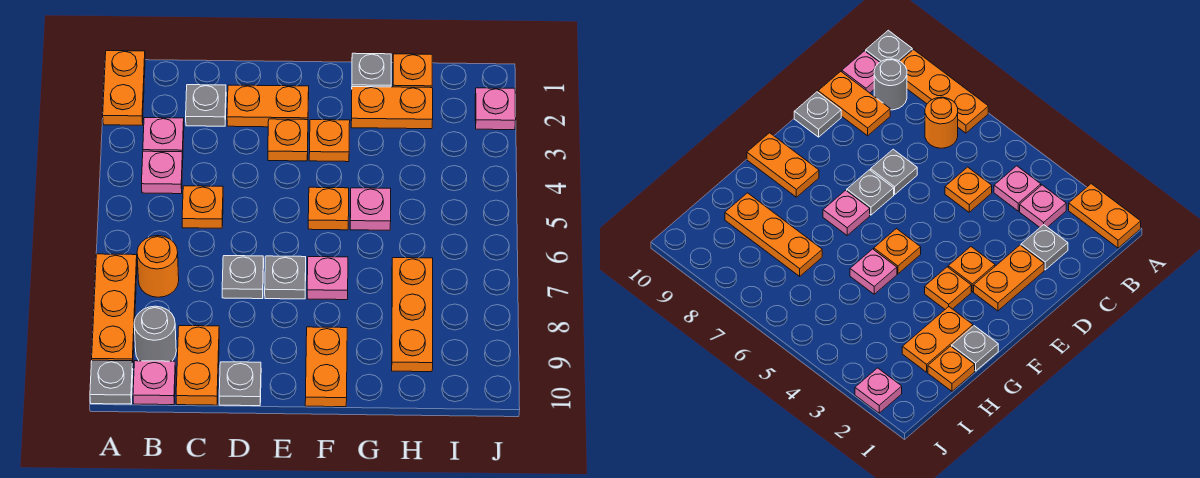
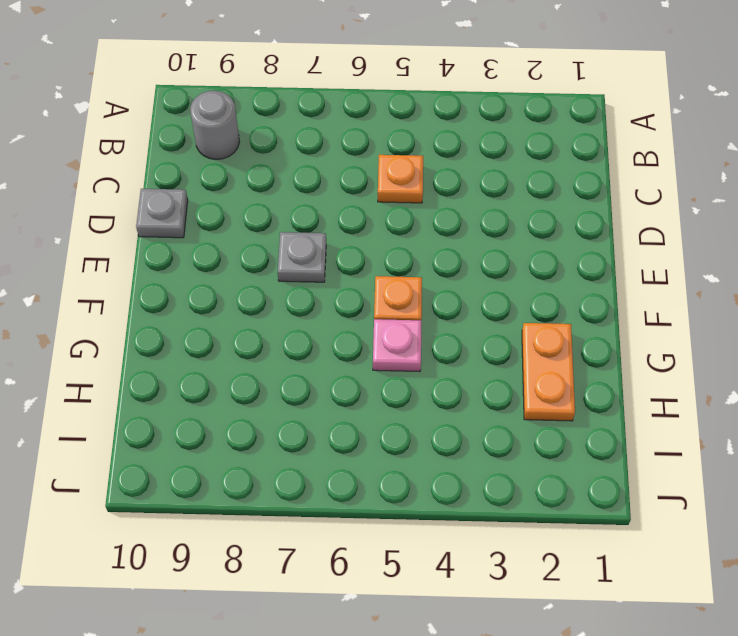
none -> orange 1x2 plate [103,51,145,125]
none -> orange 1x3 plate [92,254,137,363]
none -> grey 1x1 plate [90,360,133,404]

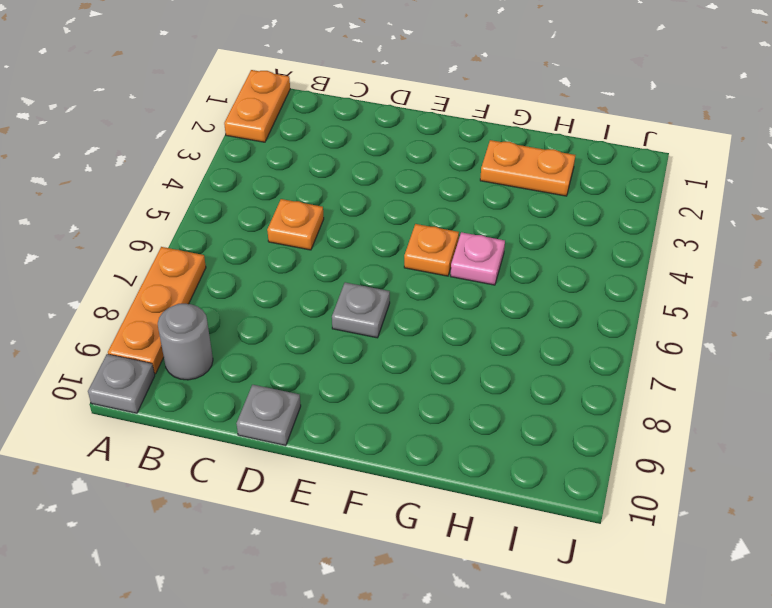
none -> pink 1x1 plate [143,118,184,154]
none -> pink 1x1 plate [142,151,183,194]
none -> orange 1x1 round brick [137,236,179,297]

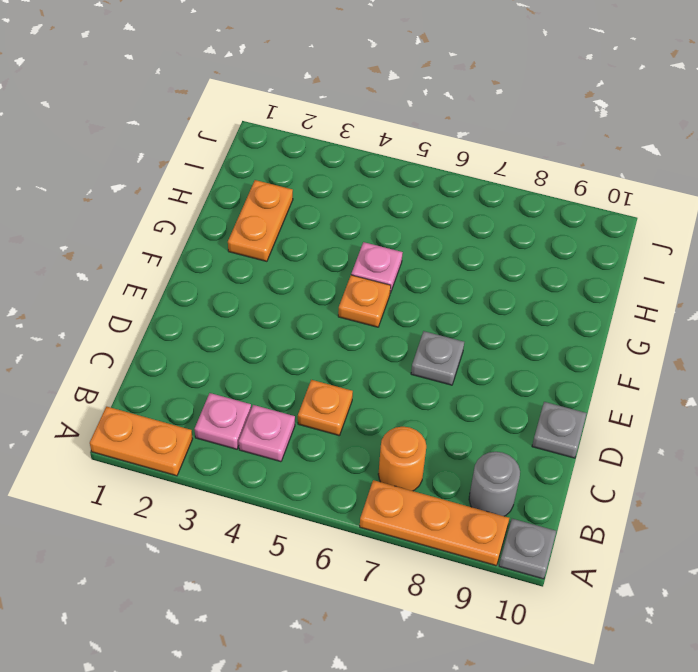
none -> pink 1x1 plate [133,361,176,405]
none -> grey 1x1 plate [186,85,226,126]
none -> orange 1x2 plate [176,326,219,405]

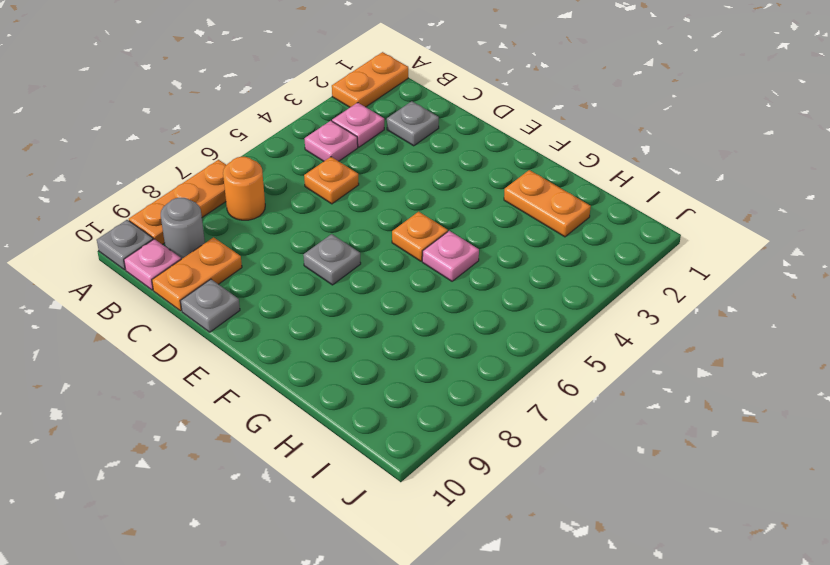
none -> orange 1x2 plate [227,85,309,127]
none -> grey 1x1 plate [222,256,264,299]
none -> orange 1x1 plate [268,119,308,161]

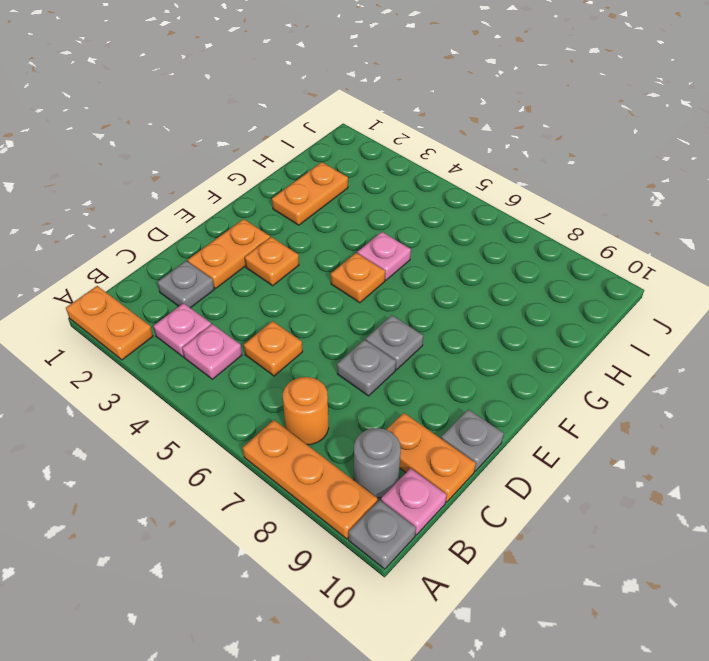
none -> orange 1x1 plate [309,120,350,162]
none -> pink 1x1 plate [307,257,348,300]
none -> orange 1x2 plate [305,327,347,407]

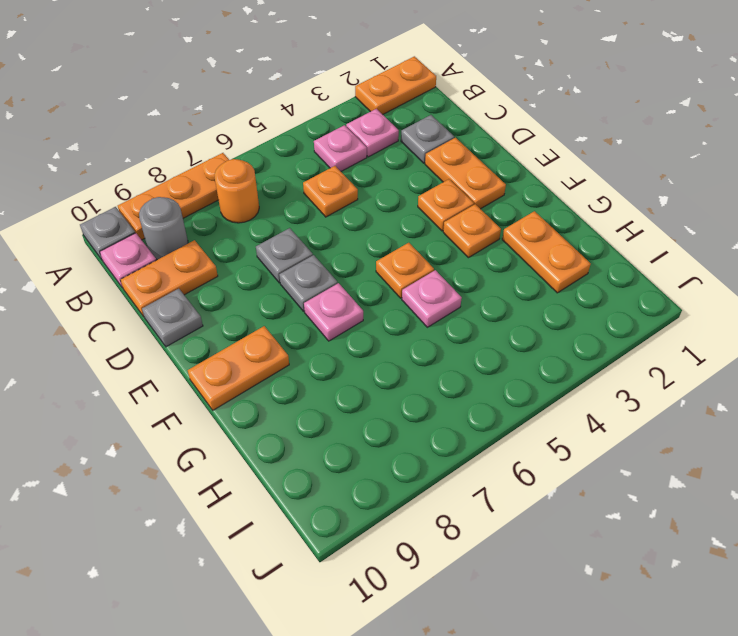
none -> grey 1x1 plate [352,53,391,87]
none -> orange 1x1 plate [393,54,432,88]
none -> orange 1x3 plate [392,258,433,372]

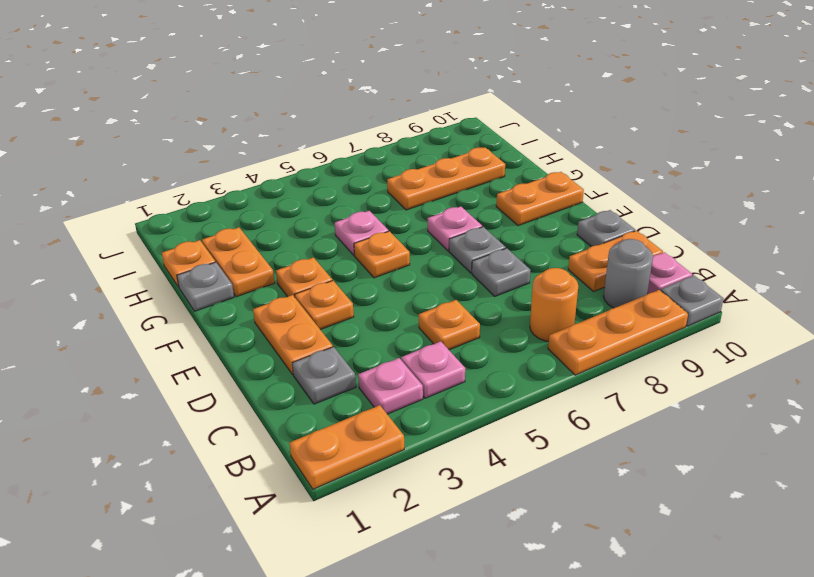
none -> pink 1x1 plate [475,88,516,130]

